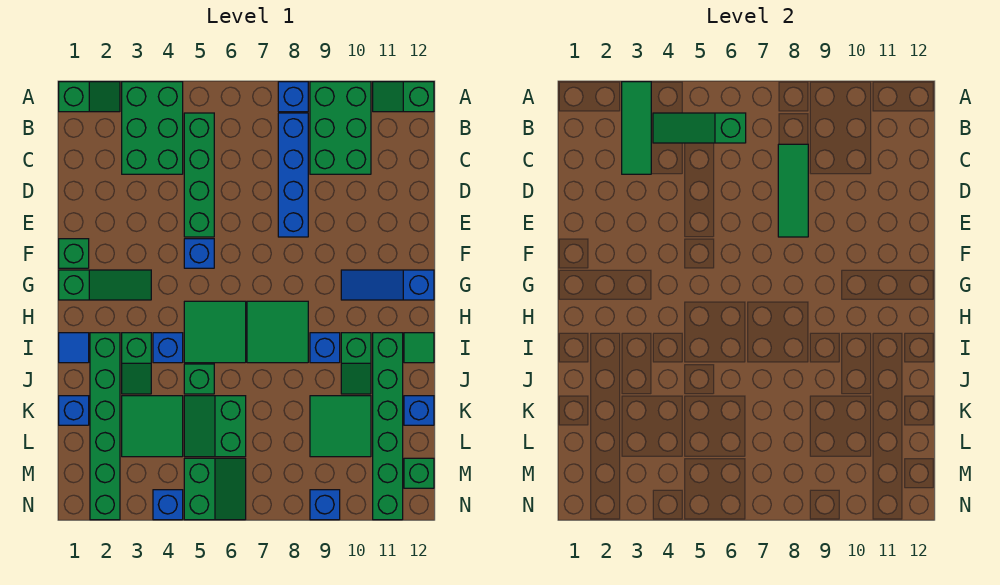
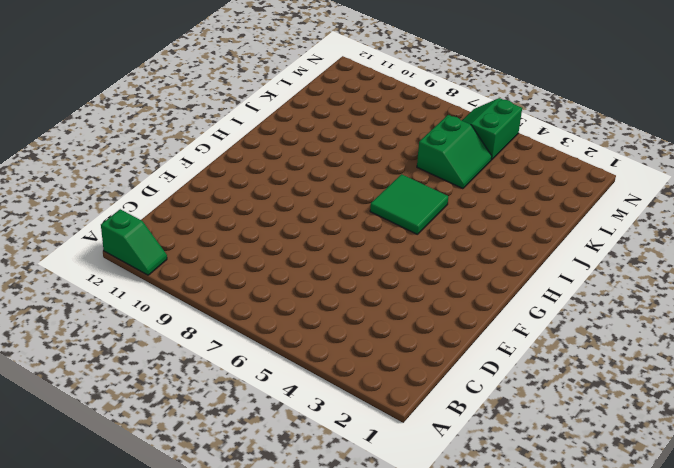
none -> green 1x2 slope [59,82,120,112]
none -> green 2x3 brick [122,82,183,174]
none -> blue 1x1 brick [278,82,308,112]
none -> green 2x3 brick [310,82,371,174]

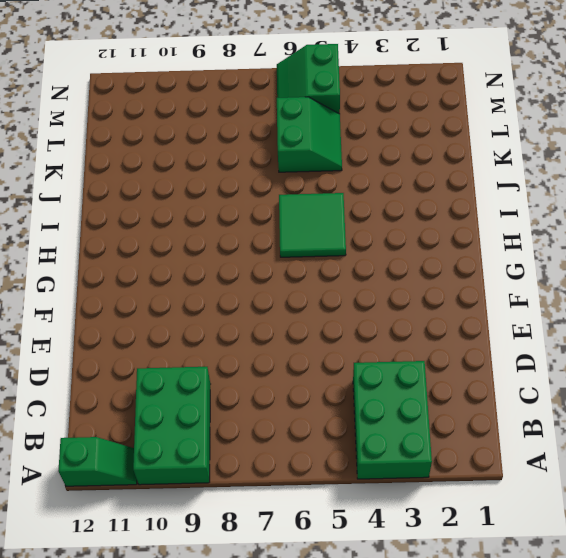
none -> green 1x2 slope [59,82,120,112]
none -> blue 1x1 brick [278,82,308,112]
none -> green 1x4 brick [184,113,214,237]
none -> blue 1x4 brick [278,113,308,237]

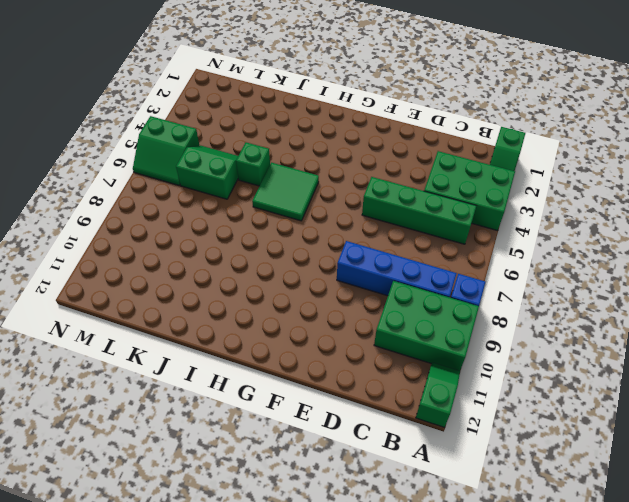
none -> green 1x1 brick [59,239,89,268]
none -> blue 1x1 brick [184,239,214,268]
none -> green 1x3 slope [59,270,151,300]
none -> blue 1x3 slope [341,270,434,300]

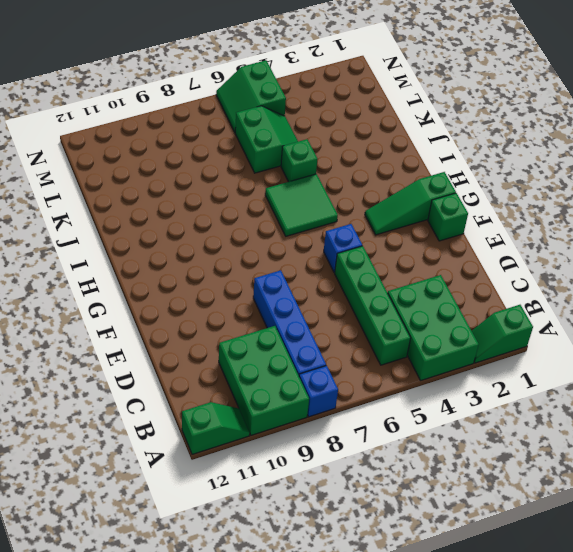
none -> blue 1x3 slope [341,270,434,300]
none -> green 2x2 tile [247,301,308,363]
none -> blue 1x1 tile [59,333,89,363]
none -> green 1x6 brick [90,333,120,520]

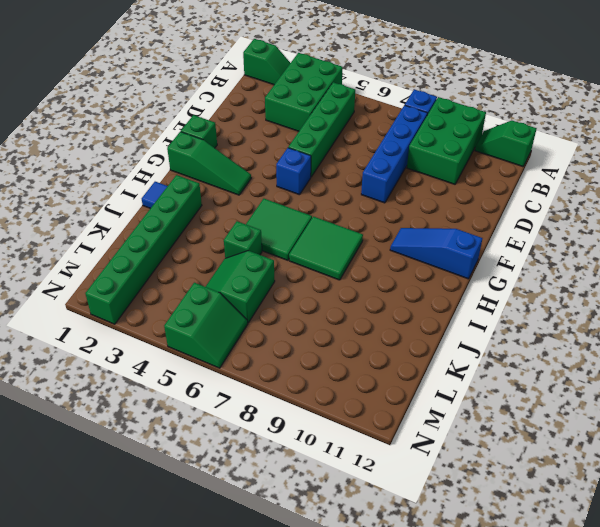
none -> green 1x2 slope [122,333,151,394]
none -> blue 1x1 brick [153,333,183,363]
none -> blue 1x1 brick [310,333,340,363]
none -> green 1x2 slope [341,333,371,394]

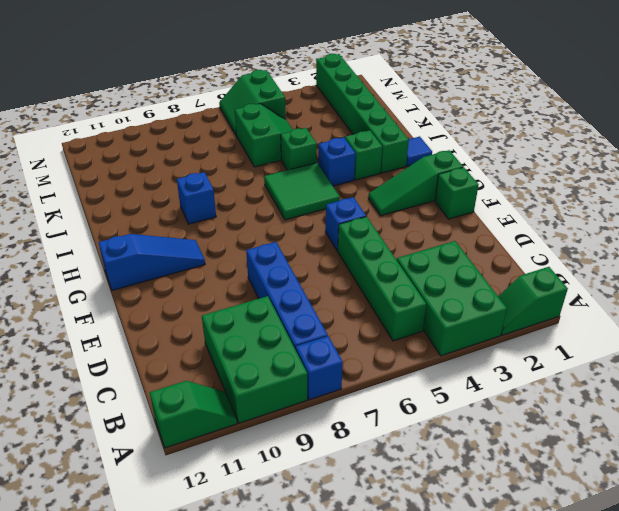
none -> green 2x2 tile [247,301,308,363]
none -> green 1x2 slope [341,333,371,394]
none -> green 1x6 brick [373,333,403,520]
none -> green 1x1 tile [404,333,434,363]

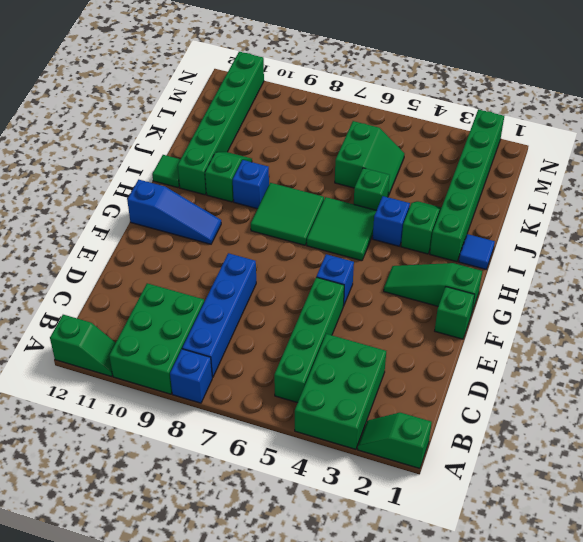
none -> blue 1x1 brick [59,396,89,425]
none -> green 2x2 tile [122,396,183,457]
none -> green 2x2 tile [310,396,371,457]
none -> blue 1x1 brick [404,396,434,425]

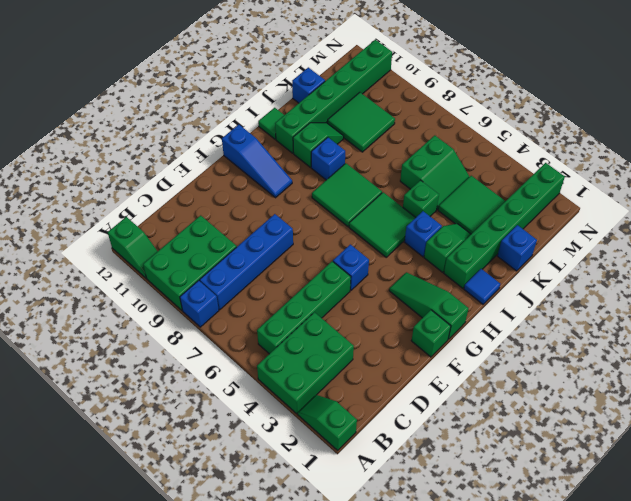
none -> green 2x2 slope [184,458,246,520]
none -> green 1x1 brick [404,458,434,488]
none -> blue 1x1 brick [153,490,183,520]
none -> blue 1x1 brick [310,490,340,520]

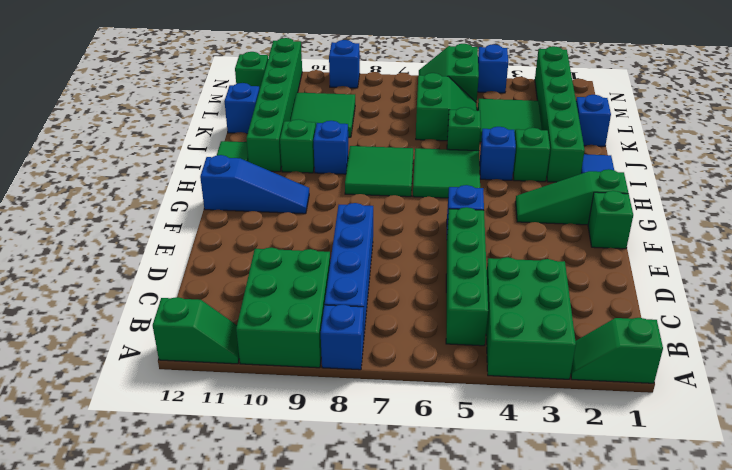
none -> green 1x3 tile [622,82,651,174]
none -> green 1x3 slope [653,113,746,143]
none -> green 1x3 tile [778,144,808,237]

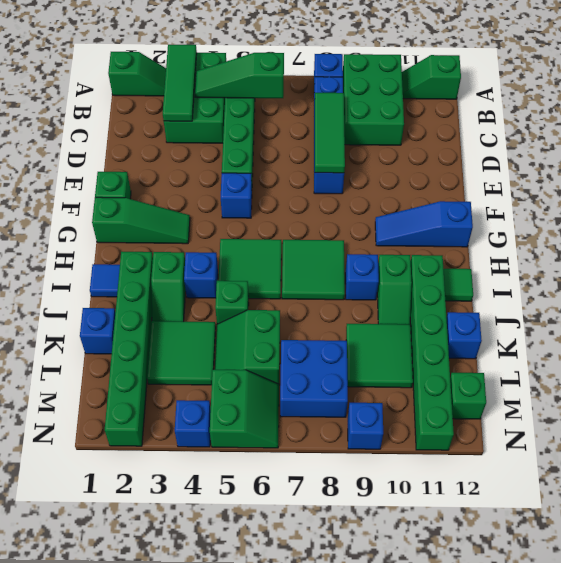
blue 2x2 brick [280,340,348,417] -> none

